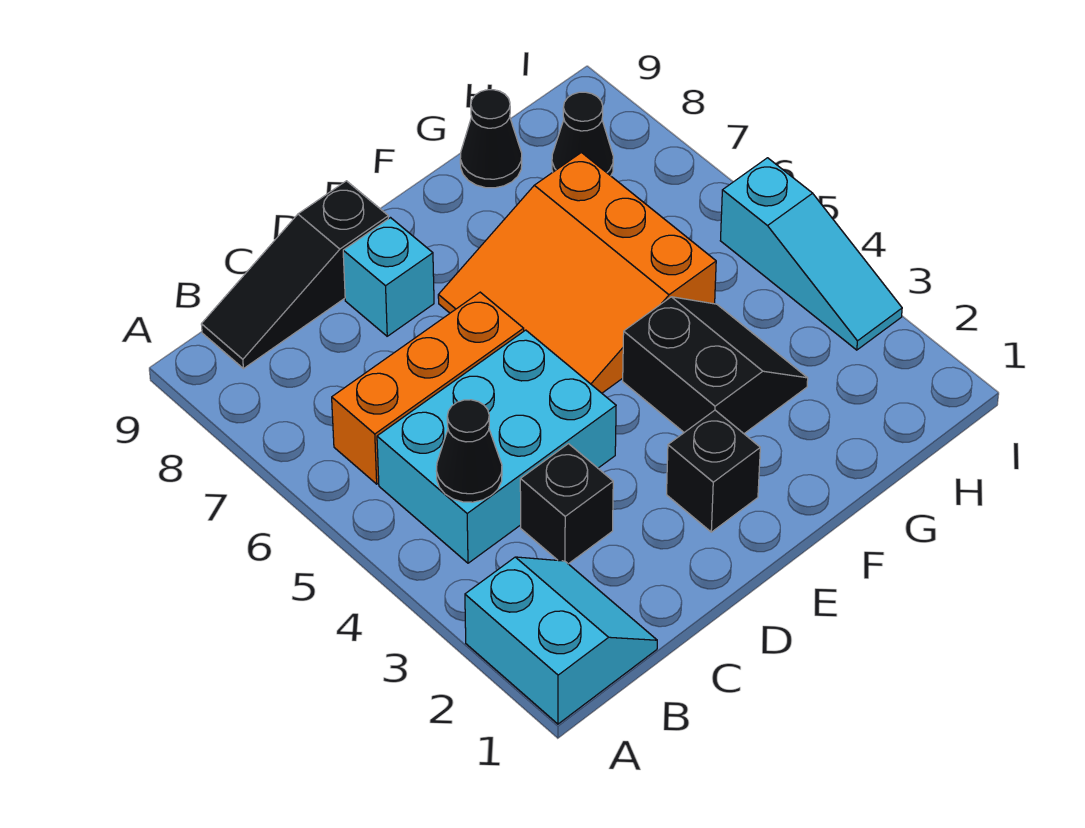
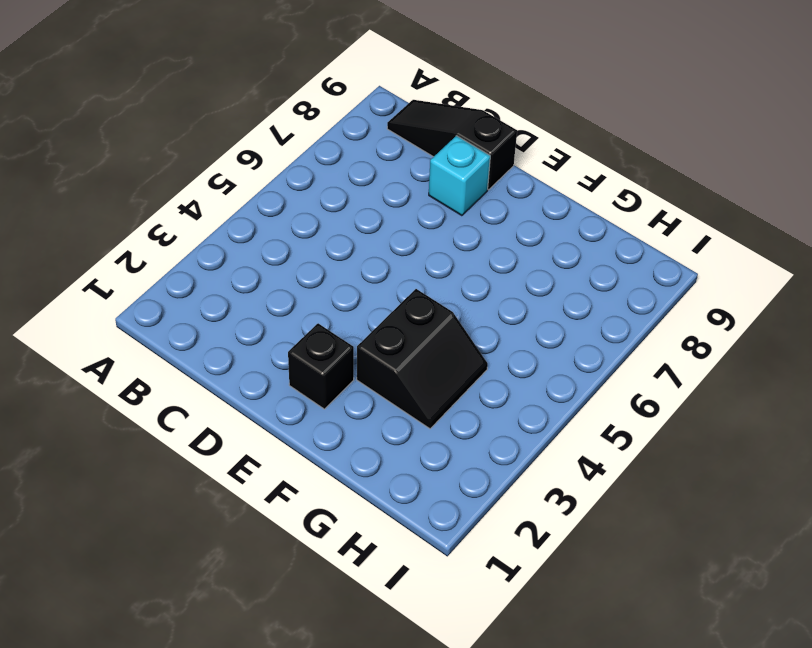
none -> cyan 2x2 slope [465,557,657,724]
none -> cyan 2x3 brick [377,330,616,563]
none -> orange 1x3 brick [332,292,524,484]

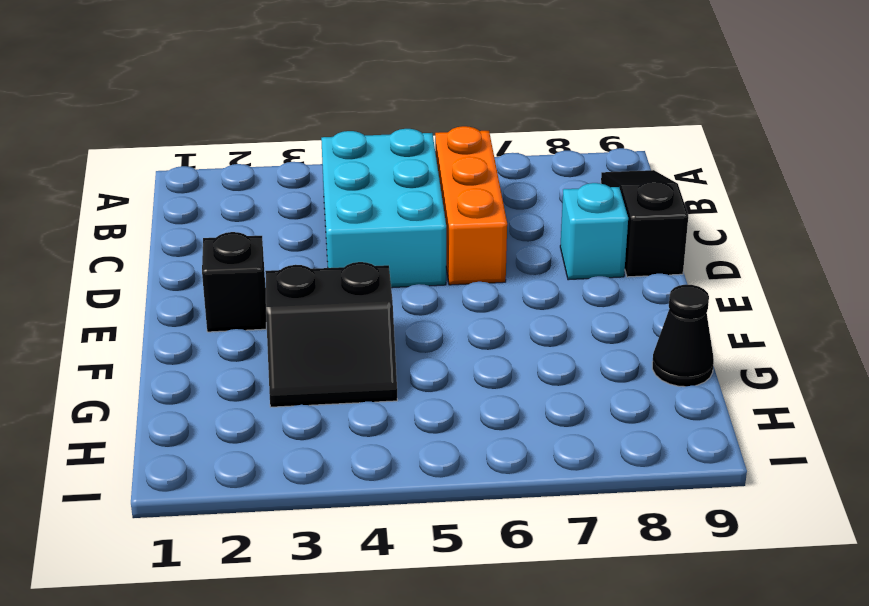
none -> cyan 2x2 slope [465,557,657,724]
none -> black 1x1 brick [520,444,613,564]
none -> orange 3x3 slope [438,153,716,393]

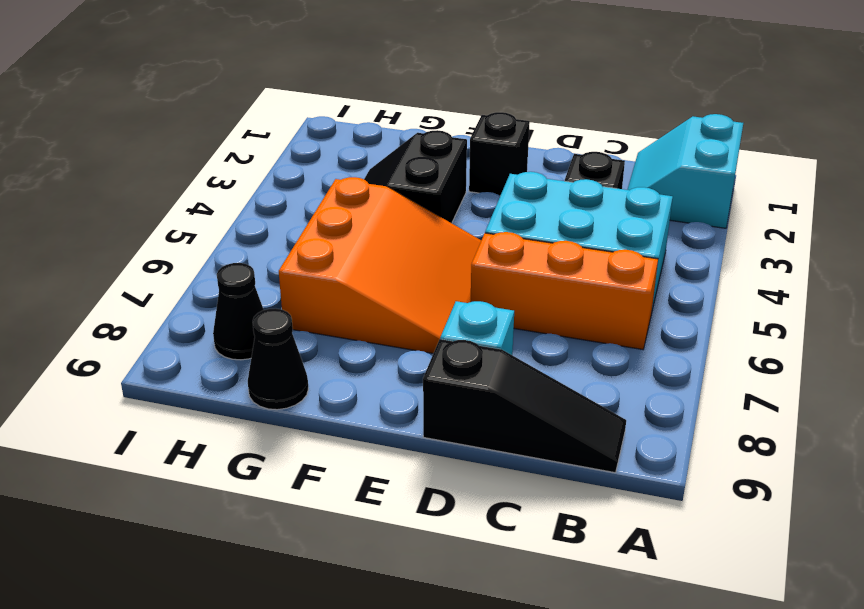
none -> cyan 1x3 slope [720,158,902,350]
none -> black 1x1 cone [437,400,502,502]

